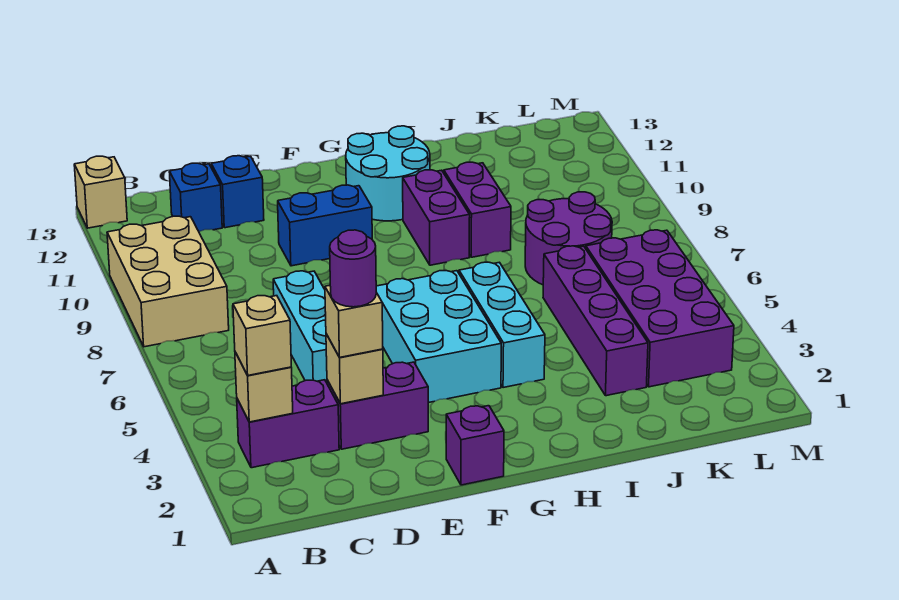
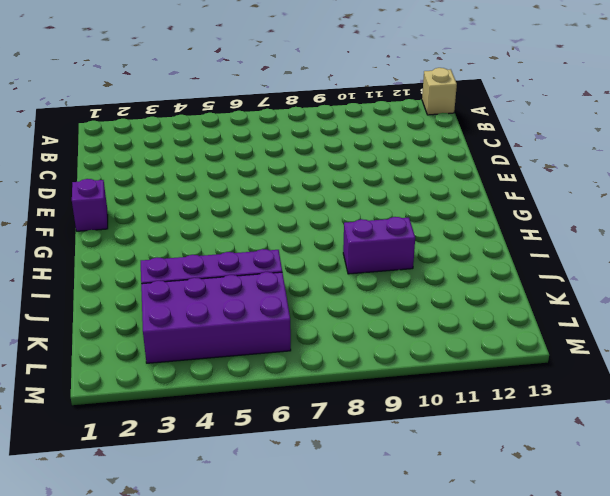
none -> tan 2x3 brick [107,216,229,347]
none -> purple 1x2 brick [237,380,339,468]
none -> blue 1x1 brick [169,163,222,232]

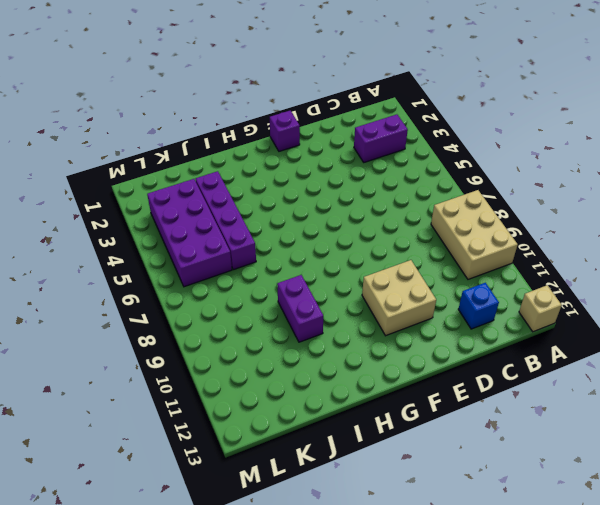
tan 2x2 brick [362,260,436,336] -> blue 1x2 brick [278,185,372,266]
none -> purple 1x2 brick [327,362,428,449]
none -> cyan 1x3 brick [273,271,327,383]
none -> blue 1x1 brick [211,156,264,228]

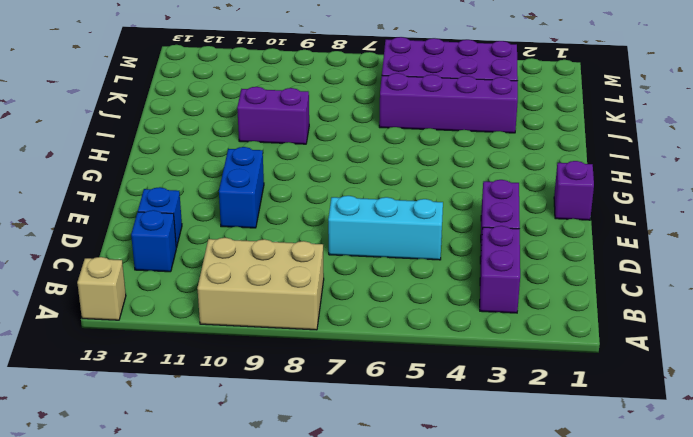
none -> cyan 2x3 brick [376,271,501,403]
none -> cyan 2x2 round brick [346,126,430,221]
none -> cyan 1x3 brick [459,262,545,388]

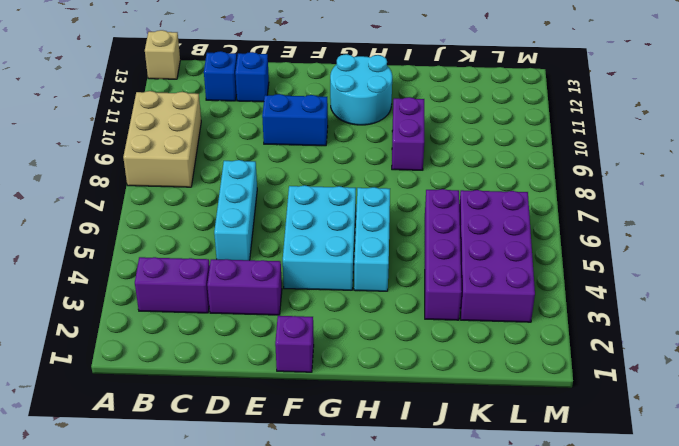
none -> purple 1x2 brick [403,170,470,265]
none -> purple 2x2 round brick [525,192,612,285]
none -> tan 1x1 brick [235,352,293,422]

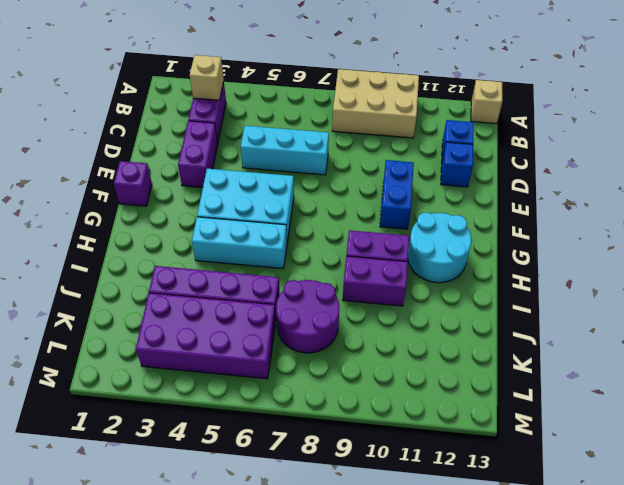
none -> tan 1x1 brick [326,334,383,404]
none -> tan 1x1 brick [233,296,291,375]
none -> tan 1x1 brick [325,285,383,357]

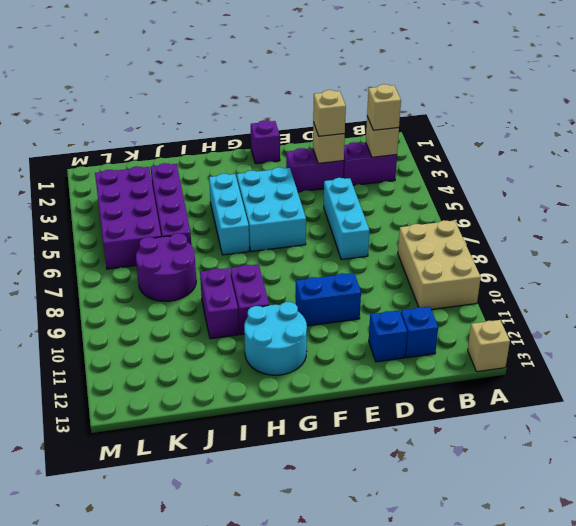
none -> purple 1x1 round brick [330,230,376,307]

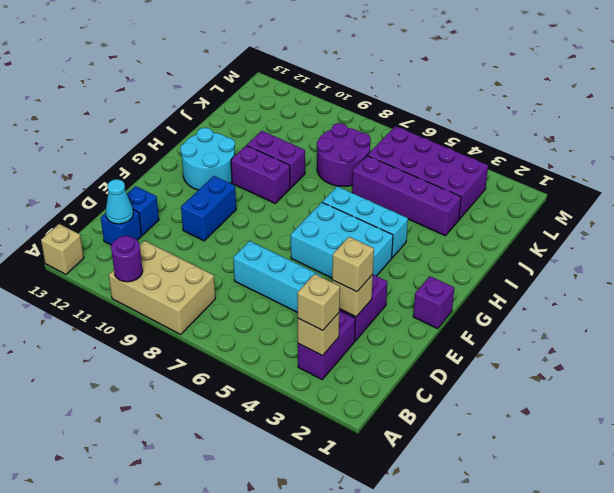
purple 1x1 round brick [111,236,143,282] -> purple 1x1 round brick moved to [330,230,376,307]
cyan 1x1 cone [106,179,133,224] -> none

